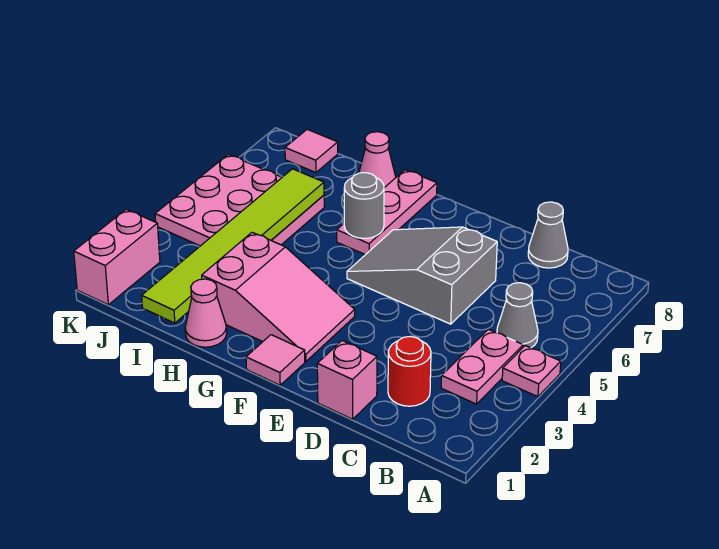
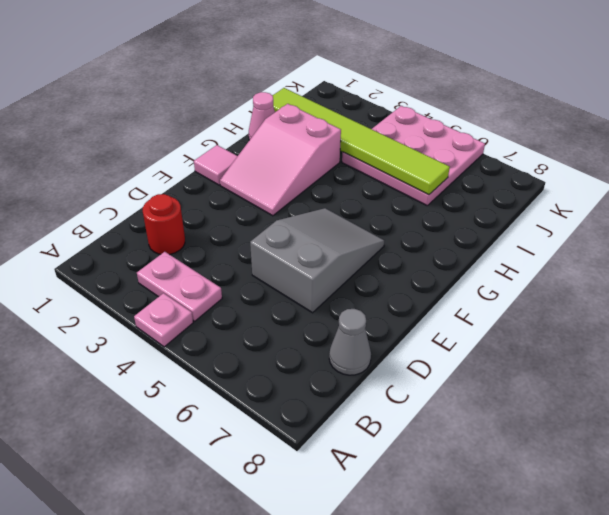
none -> grey 1x1 cone [497,283,538,348]
none -> pink 1x1 brick [317,341,377,419]
none -> pink 1x3 plate [337,170,437,255]

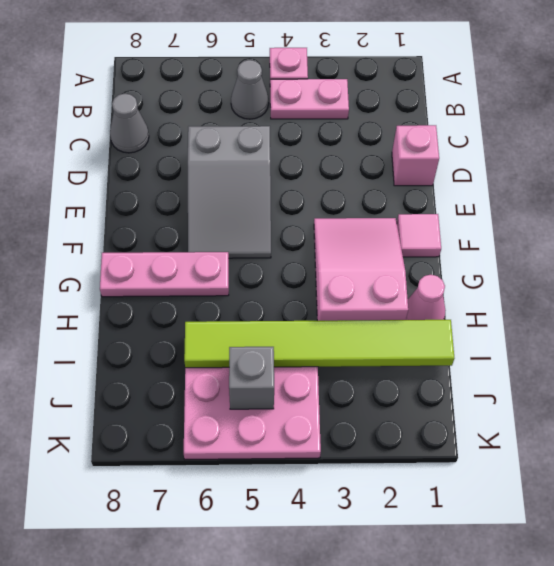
grey 1x1 brick [229,347,274,409] -> none
none -> red 1x1 round brick [388,336,431,406]
none -> pink 1x1 cone [359,132,396,188]
none -> pink 1x1 tile [285,129,338,173]

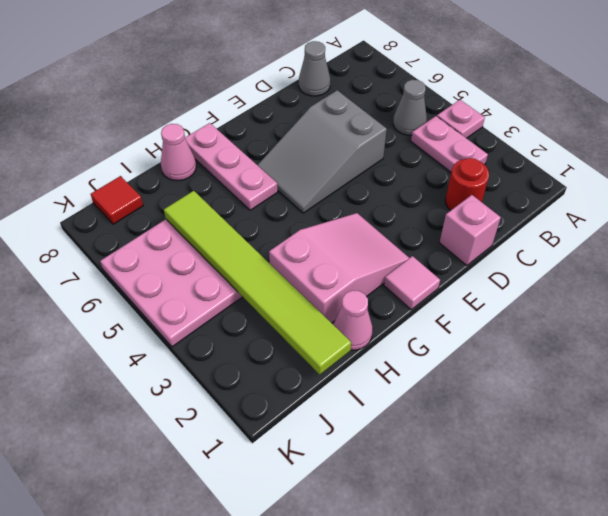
red 1x1 tile [91,176,143,224] -> pink 1x1 tile [285,129,338,173]
none -> pink 1x2 brick [74,209,160,305]
none -> grey 1x1 round brick [344,173,384,238]

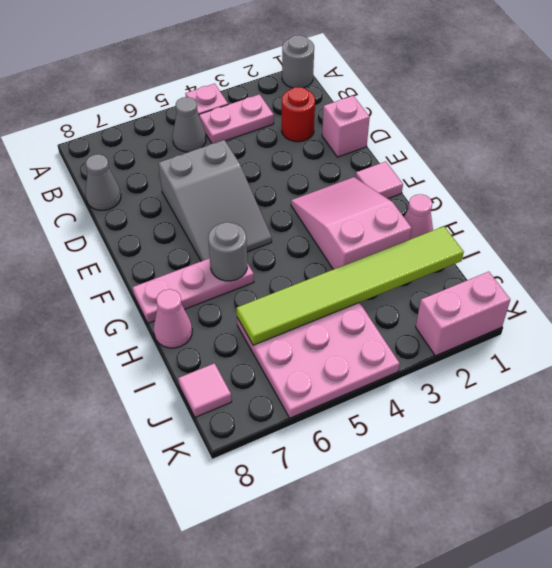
grey 1x1 round brick [282,35,314,88] -> none

